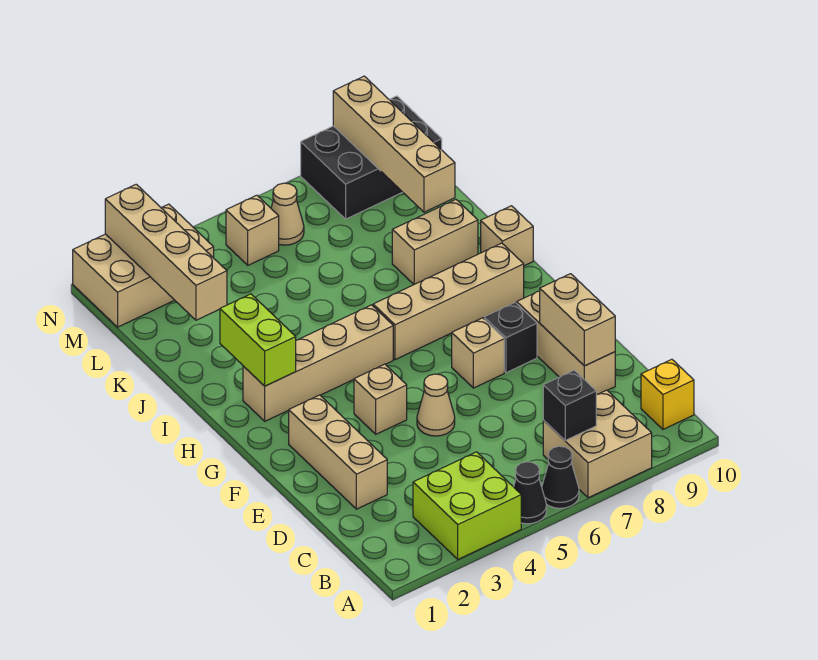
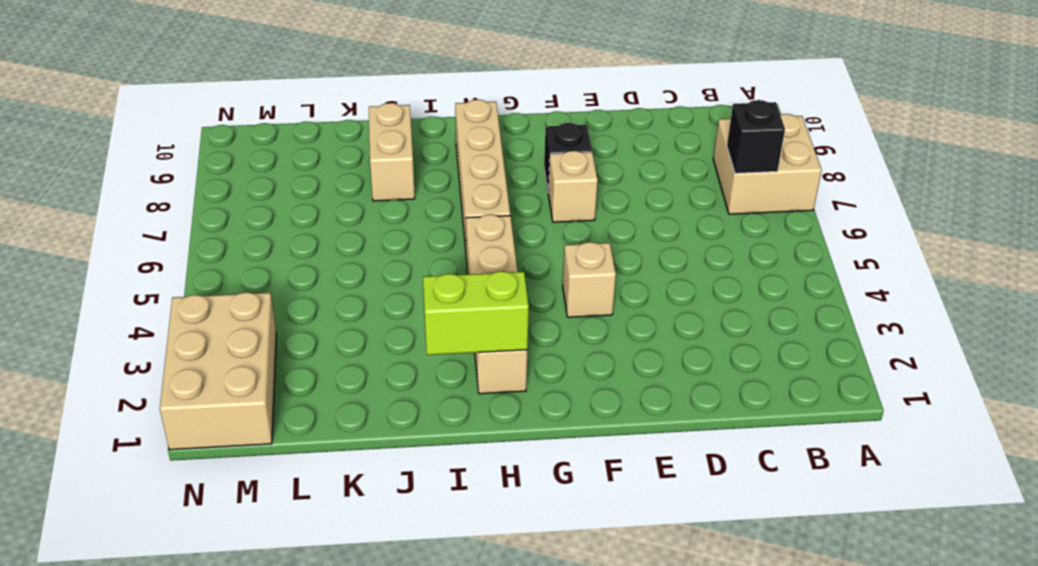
none -> lime 2x2 brick [413,452,521,559]
none -> black 1x1 cone [514,462,547,524]
none -> black 1x1 cone [542,446,579,508]

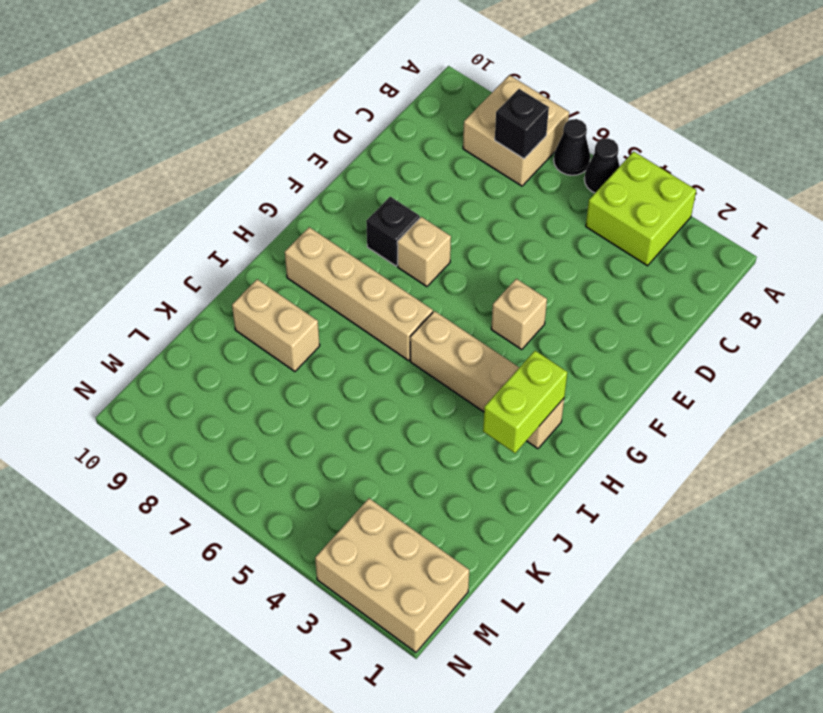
none -> yellow 1x1 brick [641,359,694,429]
none -> tan 1x3 brick [289,395,387,509]
none -> tan 1x3 brick [517,291,615,395]

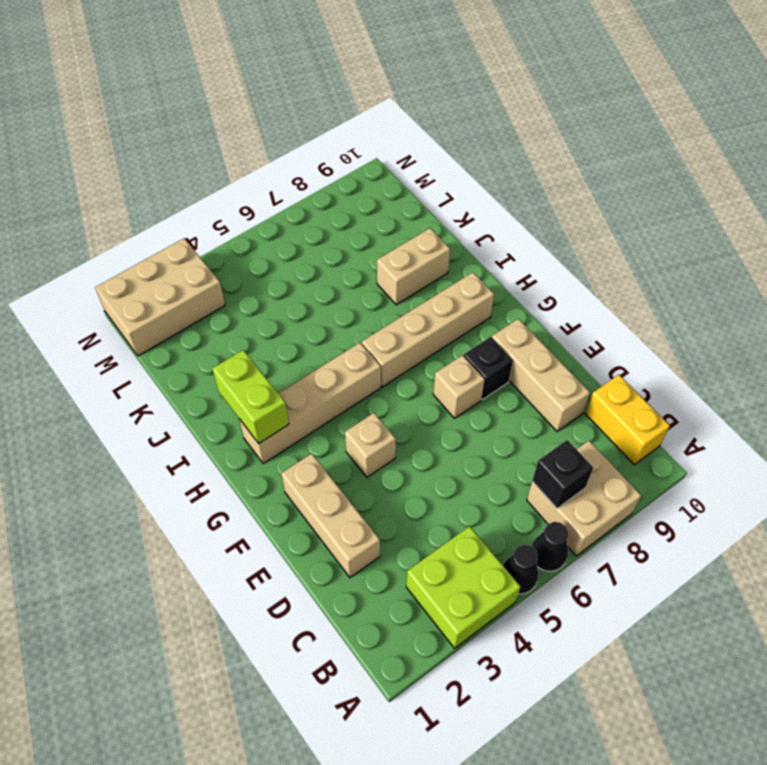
yellow 1x2 brick [585,375,670,465] -> yellow 1x1 brick [641,359,694,429]
none -> tan 1x1 cone [417,374,455,436]
none -> tan 1x1 brick [481,206,533,266]
none -> tan 1x1 brick [226,195,279,265]

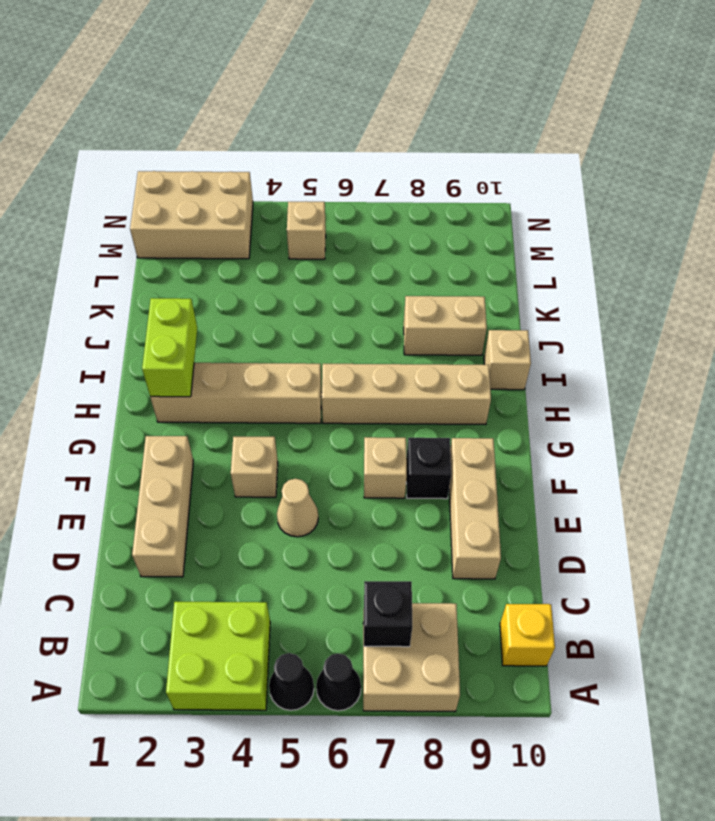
none -> tan 1x1 cone [271,183,304,245]
none -> black 2x3 brick [301,96,442,219]
none -> tan 1x2 brick [540,274,615,366]

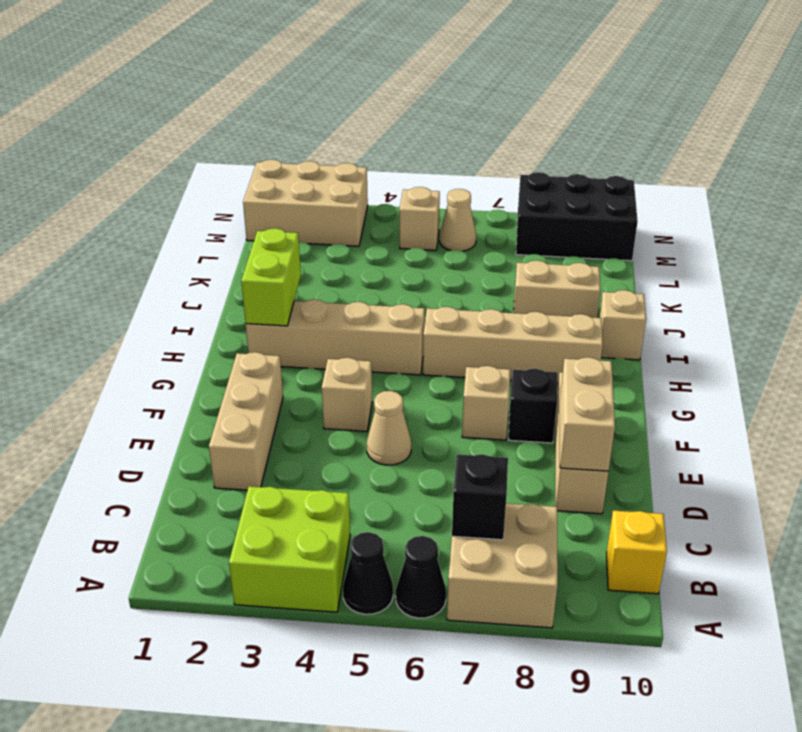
none -> tan 1x4 brick [105,184,227,320]
none -> tan 1x4 brick [333,76,455,212]

